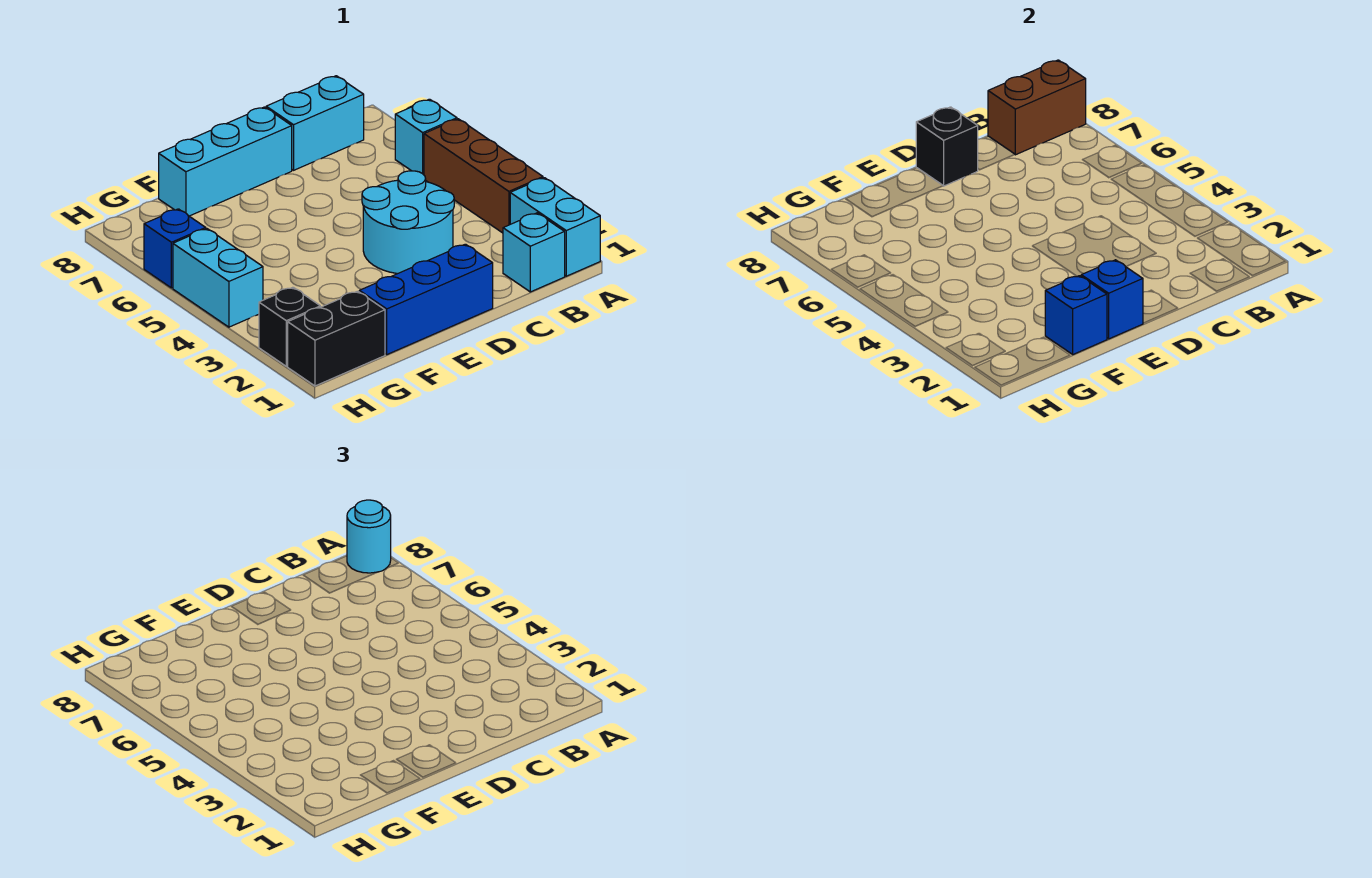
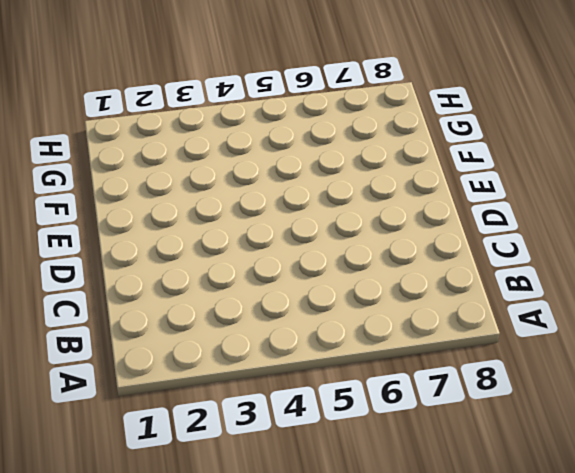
none -> cyan 1x2 brick [510,178,600,276]
none -> brown 1x3 brick [424,119,543,233]
none -> cyan 1x1 brick [395,99,457,175]

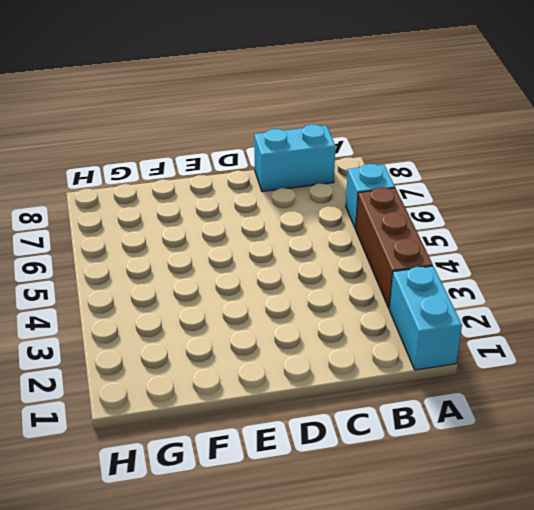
none -> cyan 1x1 brick [503,213,565,292]
none -> cyan 2x2 round brick [362,171,454,274]
none -> blue 1x3 brick [359,244,493,354]

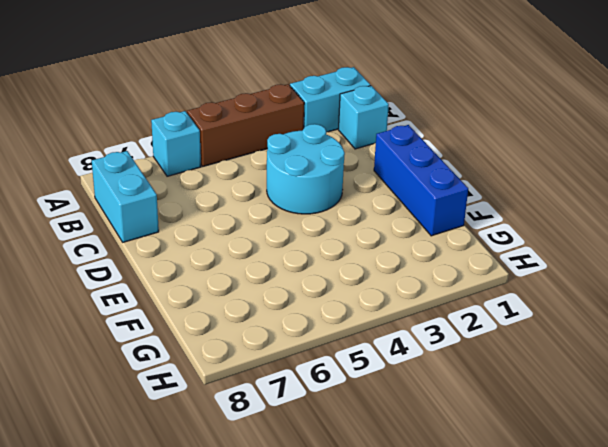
none -> cyan 1x3 brick [159,107,292,216]
none -> black 1x2 brick [288,291,385,386]
none -> black 1x1 brick [259,287,320,366]

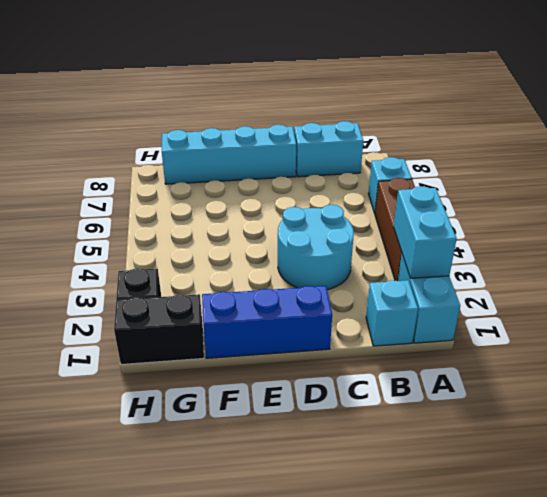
cyan 1x2 brick [394,186,457,278] -> cyan 1x2 brick moved to [173,229,263,327]
cyan 1x4 brick [162,125,296,184] -> cyan 1x3 brick [159,107,292,216]
none -> blue 1x1 brick [144,209,206,288]
none -> brown 1x2 brick [988,60,1086,155]
none -> black 1x1 brick [916,107,978,186]

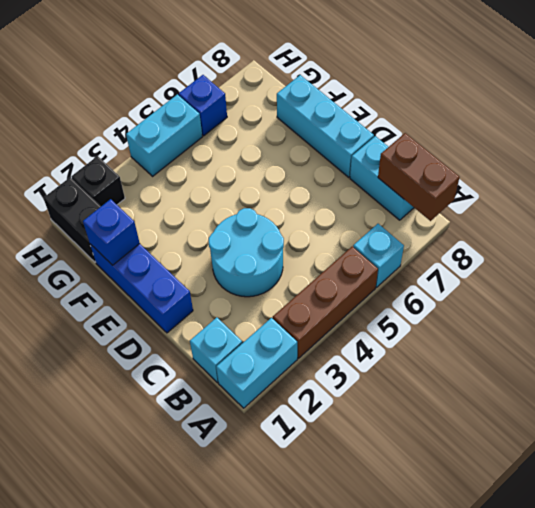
none -> black 1x1 brick [916,107,978,186]
none -> blue 1x1 brick [1081,260,1143,339]
none -> cyan 1x1 round brick [347,500,391,573]

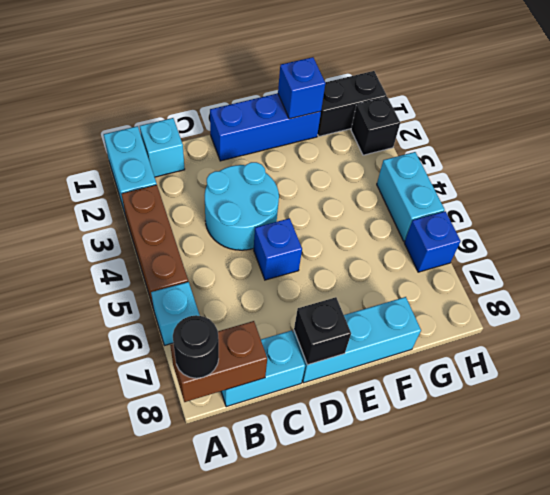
black 1x1 round brick [173,315,219,378] -> cyan 1x1 round brick [347,500,391,573]
blue 1x1 brick [254,218,302,280] -> blue 1x1 brick moved to [1081,260,1143,339]

